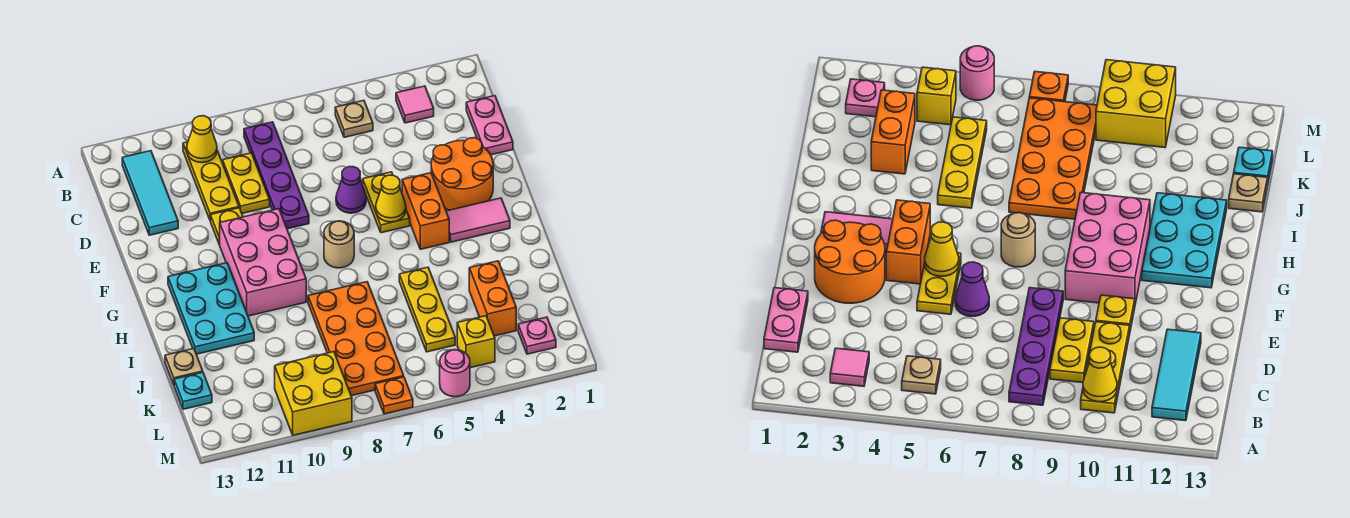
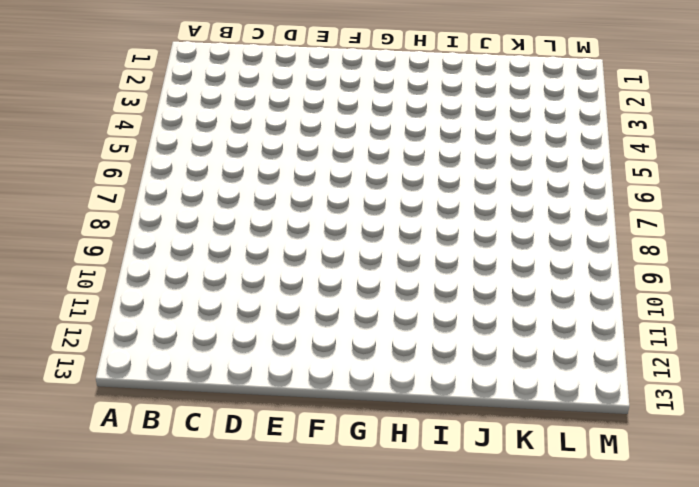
none -> pink 1x1 tile [396,86,434,123]
none -> tan 1x1 plate [335,101,373,137]
none -> purple 1x4 plate [244,122,309,229]

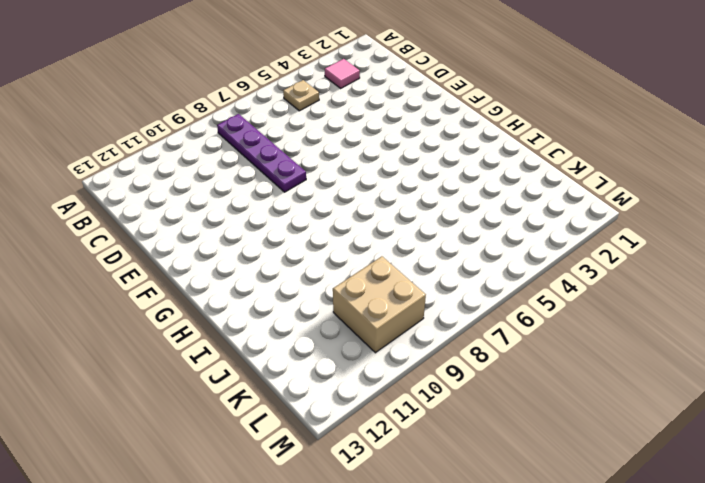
tan 2x2 brick [333,256,426,353] -> yellow 2x2 brick [275,352,352,435]
none -> yellow 1x3 plate [183,142,239,221]
none -> cyan 1x3 tile [122,151,178,235]
none -> pink 1x2 plate [466,96,513,155]

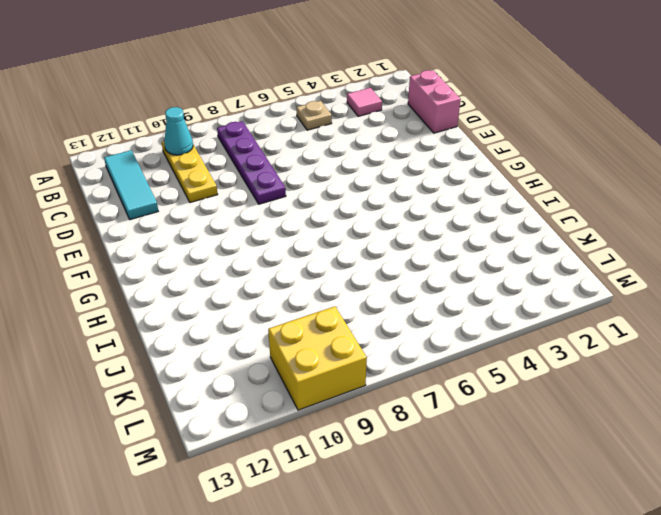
cyan 1x1 cone [164,107,193,155] -> yellow 1x1 cone [187,116,217,163]
pink 1x2 brick [408,70,461,133] -> pink 1x2 plate [466,96,513,155]
none -> yellow 1x2 plate [223,153,270,213]
none -> orange 2x2 round brick [431,138,493,210]
none -> yellow 1x2 plate [363,172,410,233]

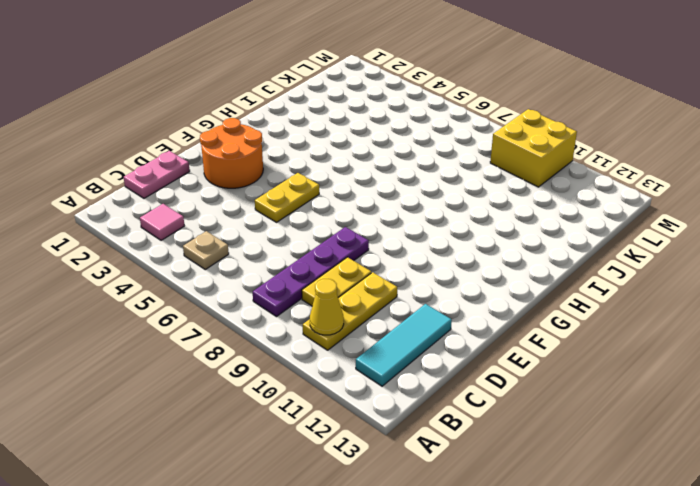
none -> purple 1x1 cone [336,167,366,213]
none -> yellow 1x1 plate [211,208,243,245]
none -> orange 1x2 brick [402,173,449,249]

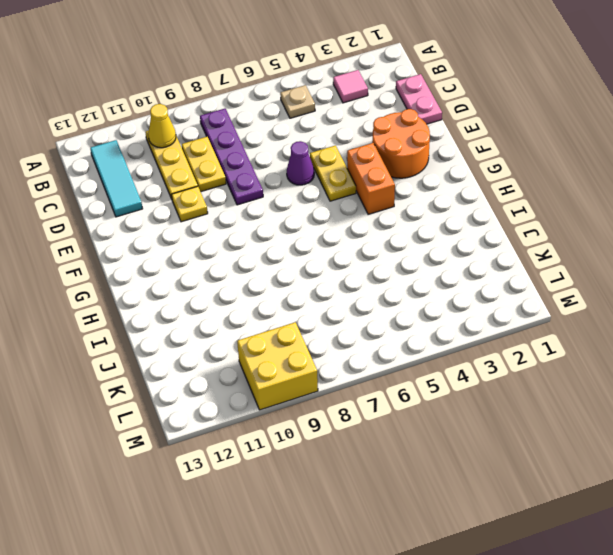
none -> pink 2x3 brick [219,209,306,316]
none -> pink 1x2 tile [446,198,510,242]
none -> tan 1x1 round brick [324,221,354,268]

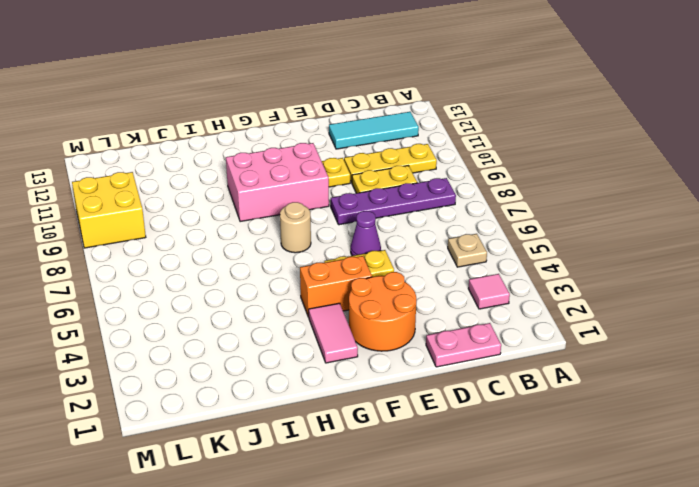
none -> cyan 2x3 plate [168,263,254,354]
none -> yellow 1x3 plate [399,267,455,352]
none -> orange 2x4 plate [308,282,404,396]

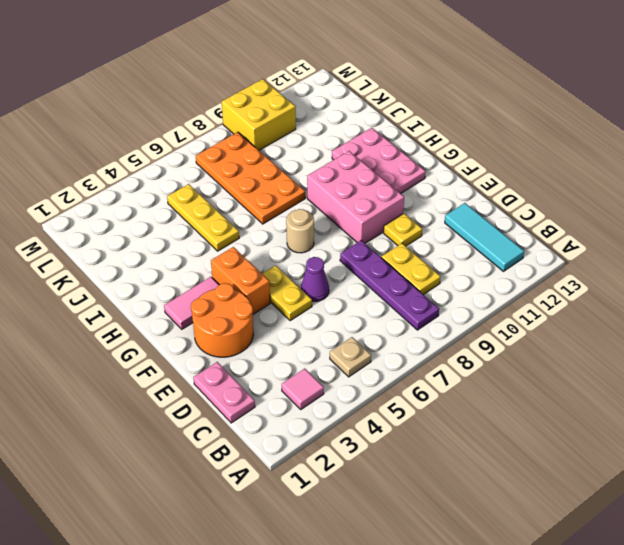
pink 2x3 plate [332,128,426,194] -> cyan 2x3 plate [168,263,254,354]
none -> yellow 1x3 plate [183,142,239,221]
none -> orange 1x2 brick [469,261,516,336]
none -> tan 1x1 plate [165,349,203,384]

